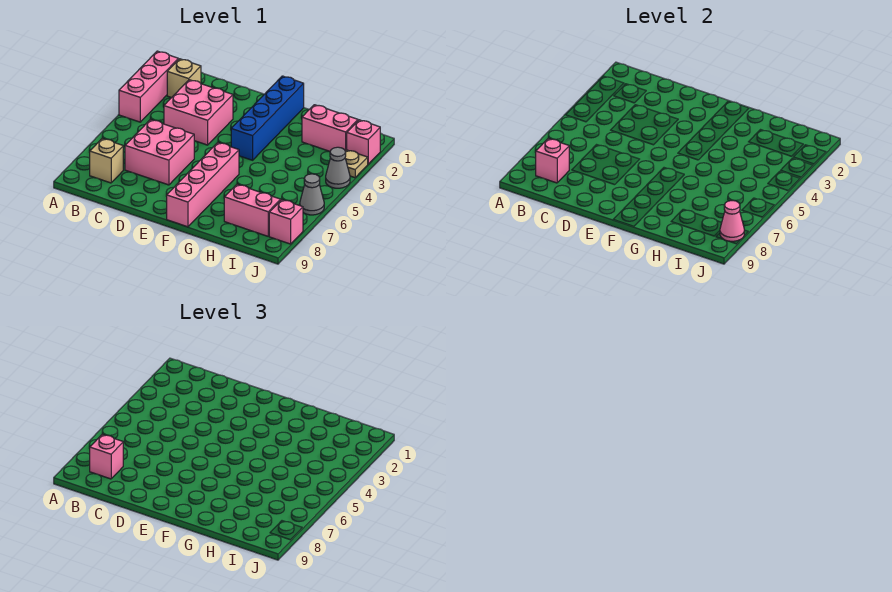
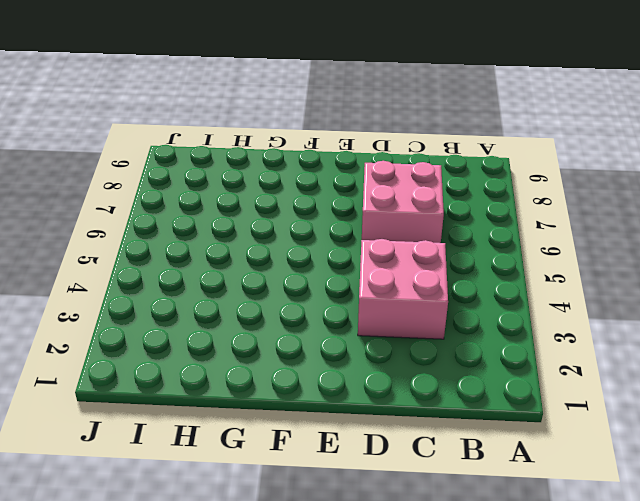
none -> pink 1x3 brick [119,51,178,122]
none -> tan 1x1 brick [167,59,201,98]
none -> tan 1x1 brick [90,139,123,183]

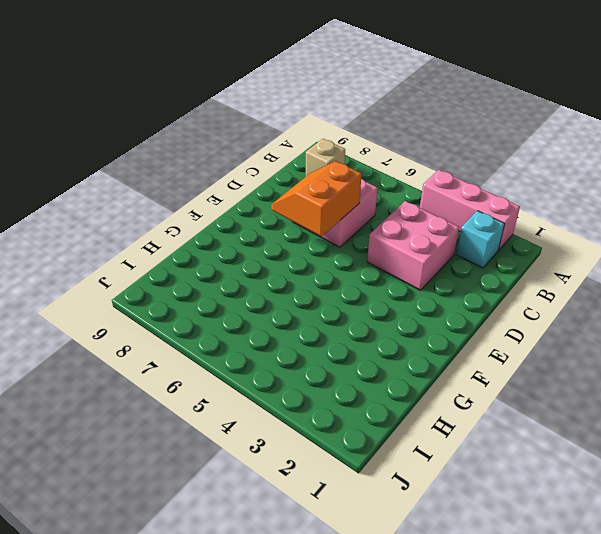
cyan 1x1 brick [456,211,505,268] -> tan 1x1 brick [167,59,201,98]
orange 2x2 slope [271,161,362,237] -> none
none -> blue 1x4 brick [231,76,304,160]
none -> pink 1x4 brick [167,143,239,227]
none -> pink 1x2 brick [302,105,358,151]

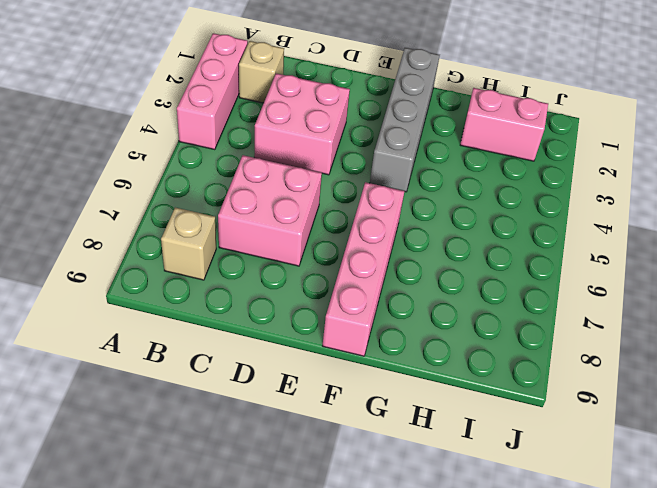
grey 1x4 brick [370,48,440,192] -> blue 1x4 brick [231,76,304,160]
none -> pink 1x2 brick [224,184,281,236]
none -> pink 1x1 brick [347,120,380,164]
none -> tan 1x1 plate [345,150,368,178]

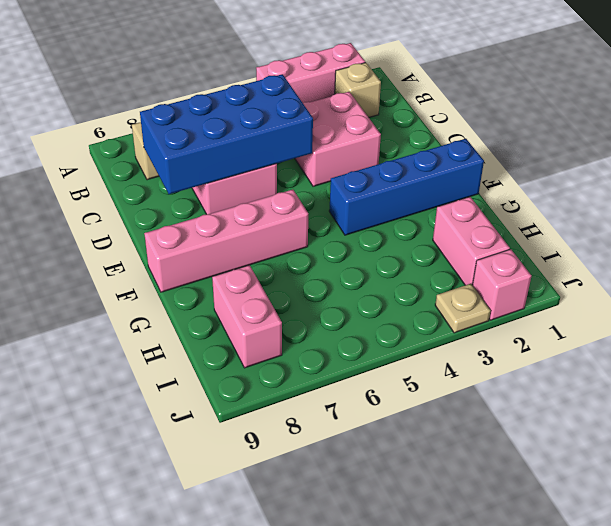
blue 2x4 brick [140,74,313,194] -> none
none -> grey 1x1 cone [326,147,350,188]
none -> grey 1x1 cone [300,174,324,215]
none -> pink 1x1 brick [269,200,303,244]

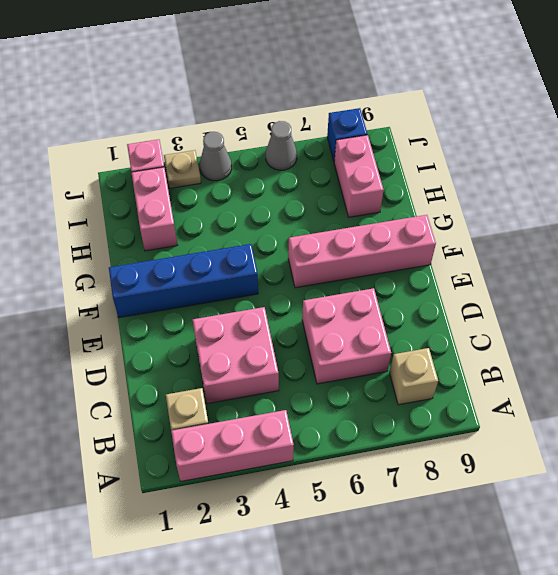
blue 1x1 brick [327,108,367,161] -> pink 1x1 brick [269,200,303,244]
none -> pink 1x1 brick [536,139,569,183]
none -> pink 1x1 cone [720,201,744,241]
none -> pink 1x1 brick [90,435,123,479]

